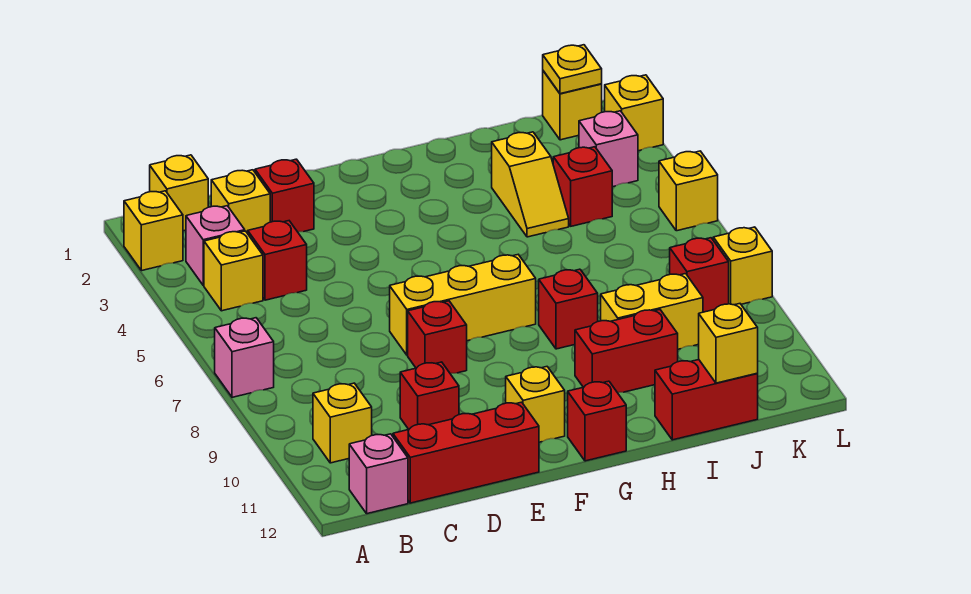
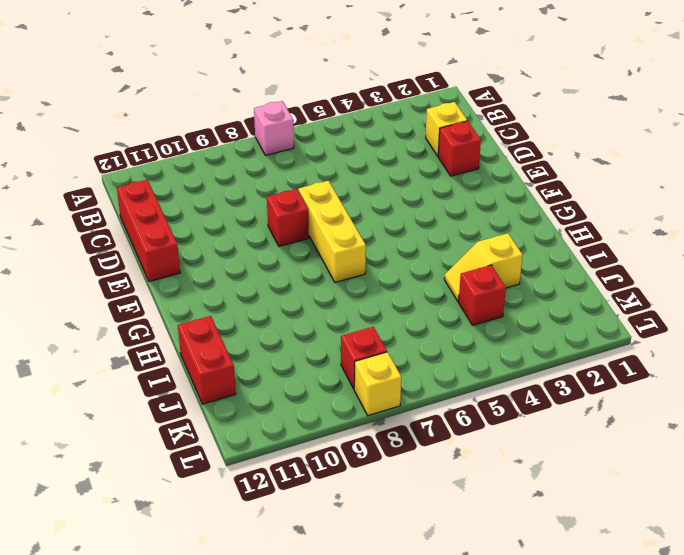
none -> yellow 1x1 brick [124,191,183,271]
none -> yellow 1x1 brick [150,155,208,231]
none -> pink 1x1 brick [186,206,245,285]
none -> yellow 1x1 brick [204,231,263,311]

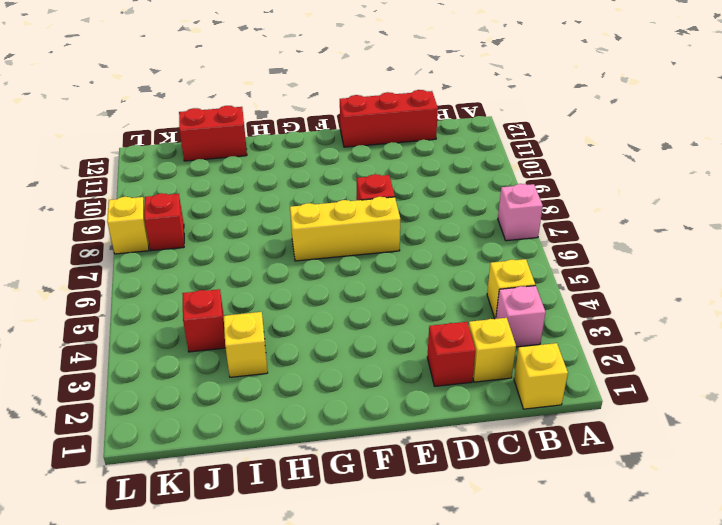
none -> yellow 1x1 brick [124,191,183,271]
none -> yellow 1x1 brick [313,383,372,463]
none -> pink 1x1 brick [349,434,408,514]
none -> red 1x1 brick [248,221,307,300]

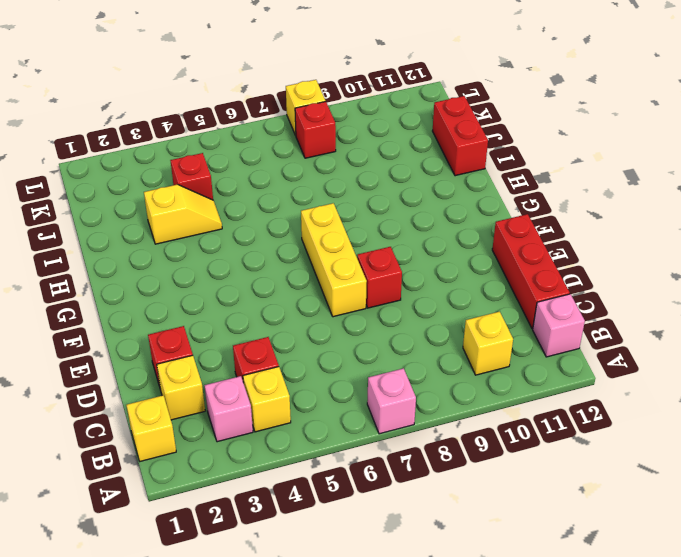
none -> yellow 1x1 brick [124,191,183,271]
none -> red 1x1 brick [400,362,459,429]
none -> yellow 1x1 brick [506,367,565,442]
none -> red 1x1 brick [568,381,626,461]

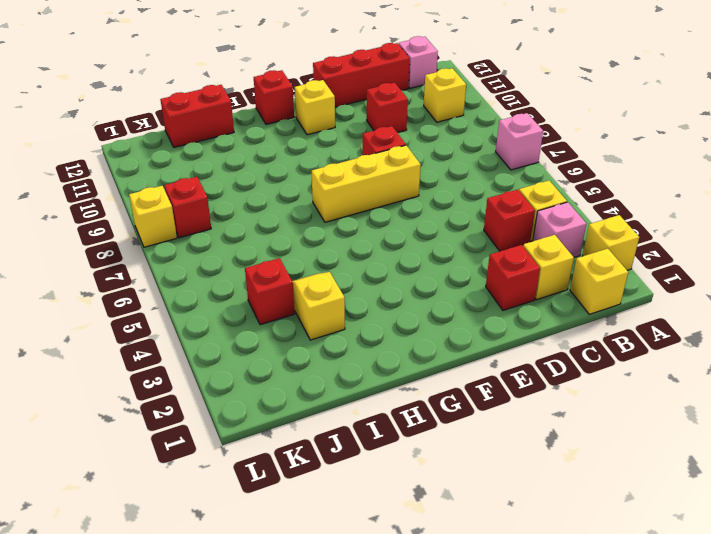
none -> red 1x1 brick [539,269,598,349]
none -> red 1x2 brick [575,310,678,393]
none -> yellow 1x2 brick [601,274,703,349]
none -> yellow 1x1 brick [543,71,602,140]

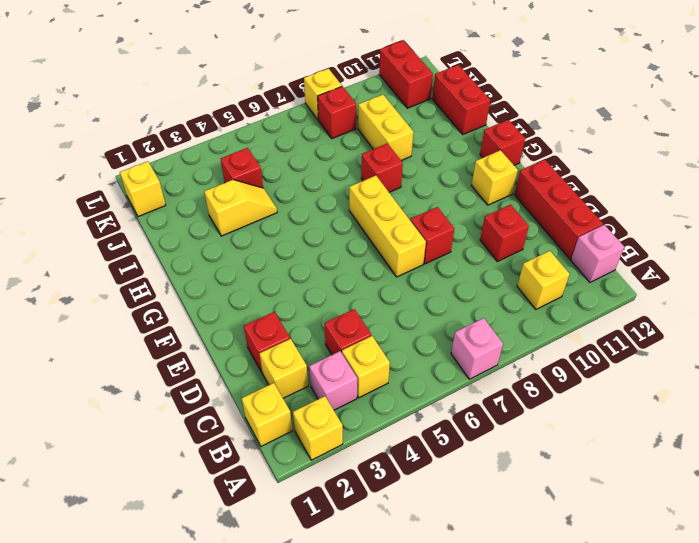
red 1x2 brick [379,40,433,108] -> red 1x2 brick moved to [575,310,678,393]
none -> pink 1x1 brick [579,111,638,187]
none -> yellow 1x1 brick [605,75,663,151]
none -> yellow 1x1 brick [659,151,718,231]
none -> yellow 1x1 brick [699,304,758,383]

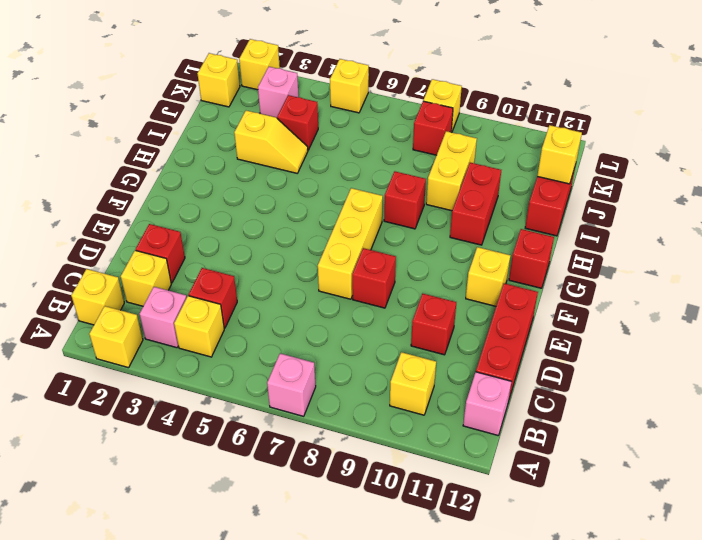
none -> yellow 1x1 plate [543,45,602,94]

